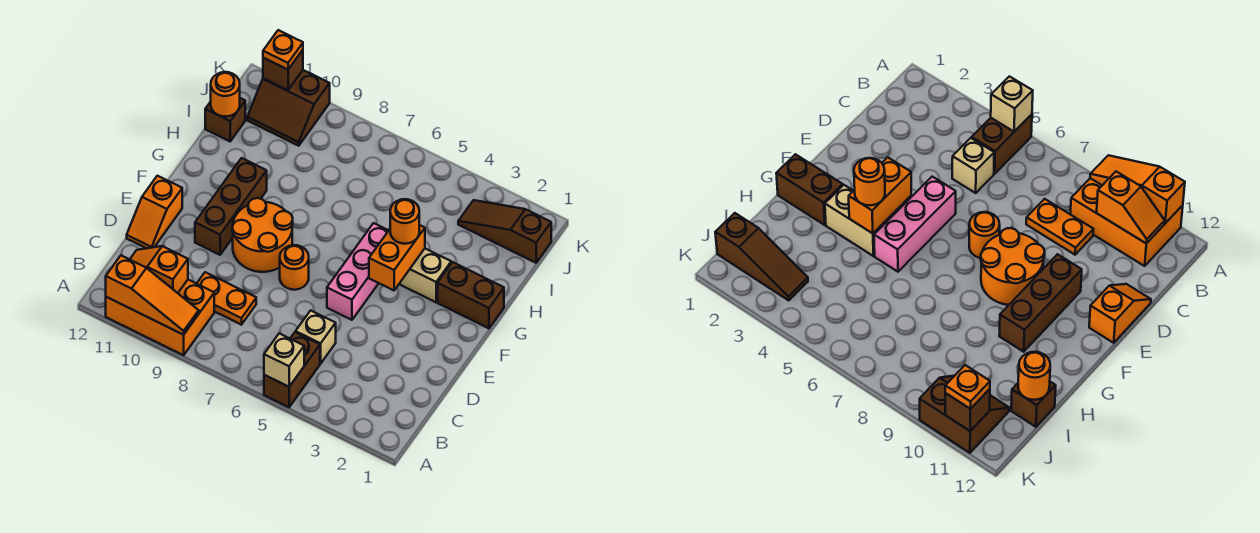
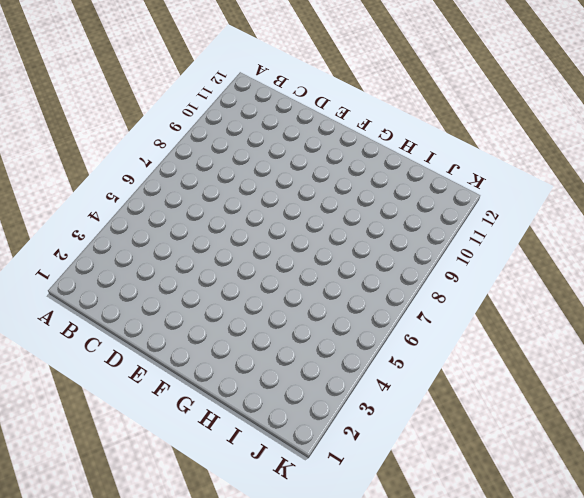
none -> brown 1x2 brick [264,332,320,407]
none -> orange 2x3 brick [106,280,214,355]
none -> tan 1x1 brick [296,310,336,364]

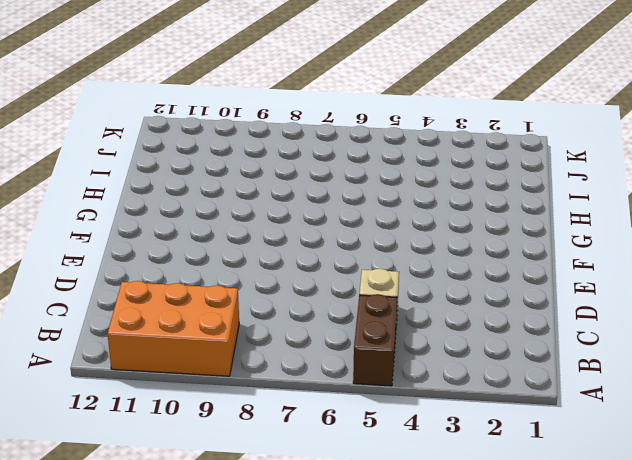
none -> orange 1x2 plate [197,272,256,325]
none -> orange 1x2 slope [127,176,182,248]
none -> pink 1x3 brick [327,223,389,320]

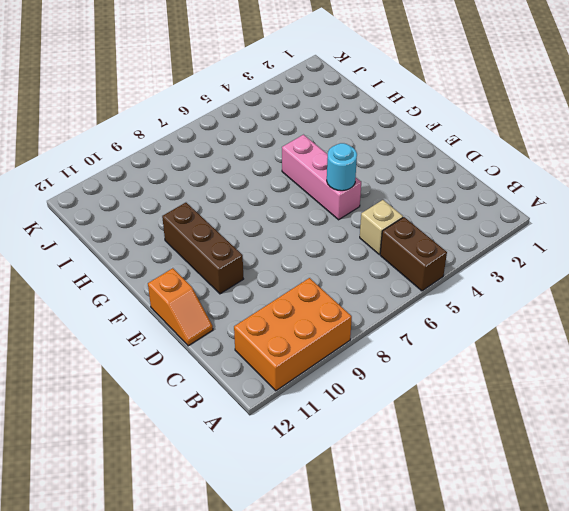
cyan 1x1 round brick [327,143,357,191] -> none
none -> orange 1x2 plate [197,272,256,325]
none -> orange 1x1 round brick [280,245,309,290]
none -> orange 2x2 round brick [232,198,293,272]

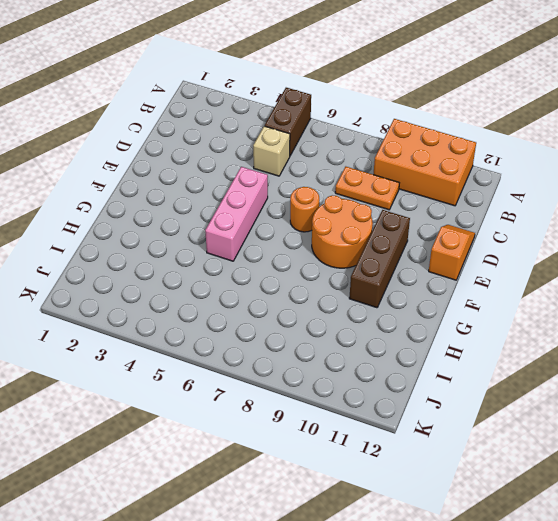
none -> brown 1x2 brick [438,262,504,328]
none -> tan 1x2 brick [399,249,451,302]
none -> brown 1x1 brick [205,98,245,141]

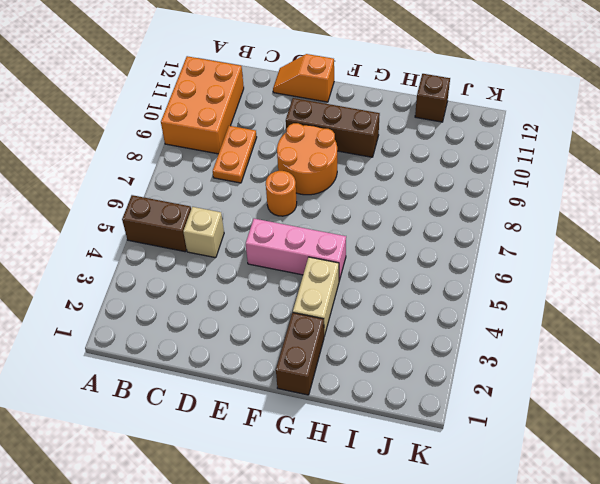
none -> brown 1x3 slope [458,200,551,263]
none -> brown 2x2 slope [247,70,330,146]
none -> tan 1x1 brick [264,333,304,387]

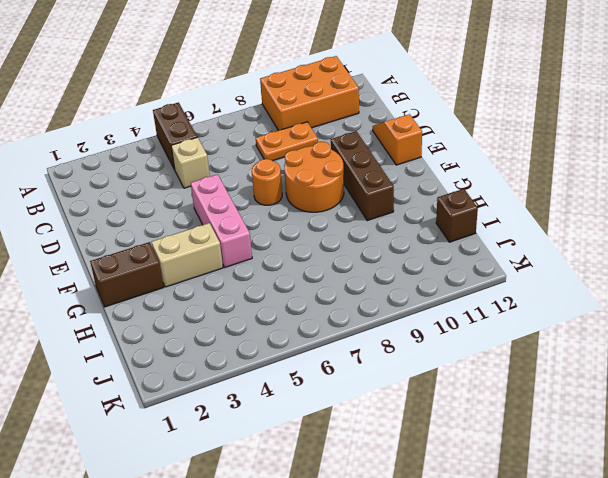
none -> brown 1x3 slope [458,200,551,263]
none -> brown 2x2 slope [247,70,330,146]
none -> tan 1x1 brick [264,333,304,387]

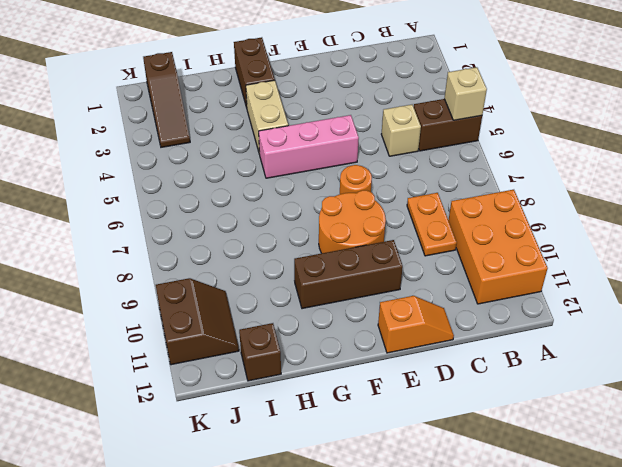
none -> orange 1x3 slope [106,255,199,335]
none -> orange 1x2 slope [130,246,188,293]
none -> orange 1x2 brick [369,225,425,290]

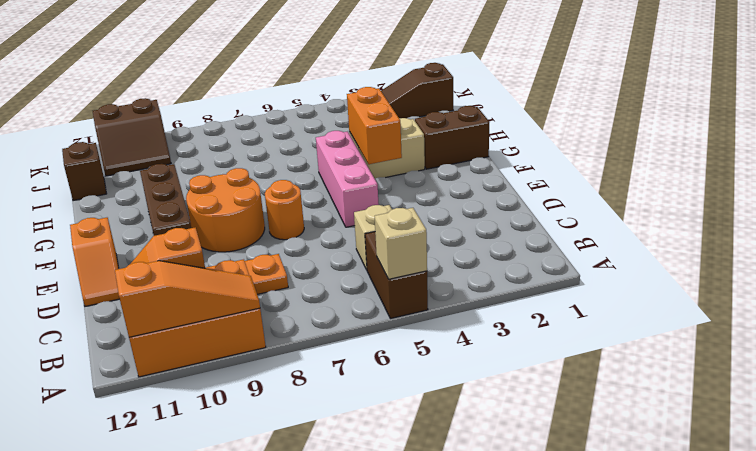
none -> orange 1x1 round brick [211,72,240,117]
none -> brown 1x1 brick [263,50,303,90]
none -> orange 1x1 round brick [390,199,419,244]

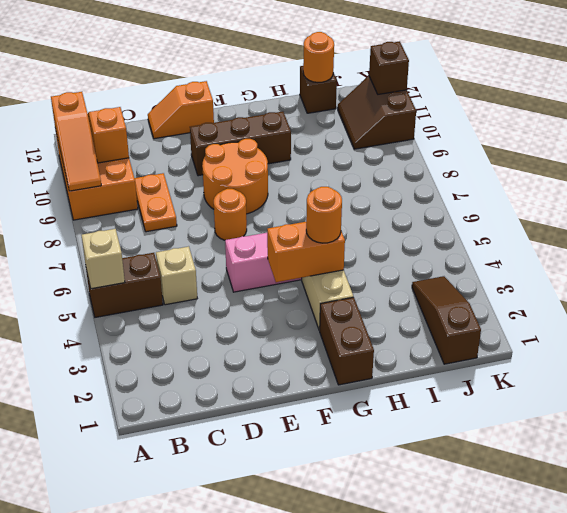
none -> orange 1x1 plate [263,30,303,70]

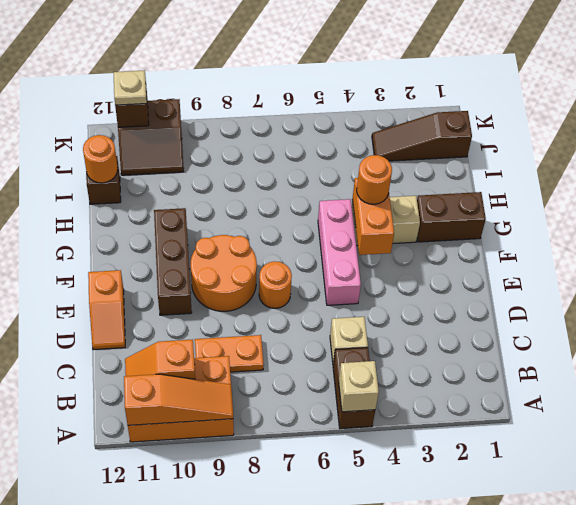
tan 1x1 plate [114,70,147,105] -> orange 1x1 plate [263,30,303,70]

